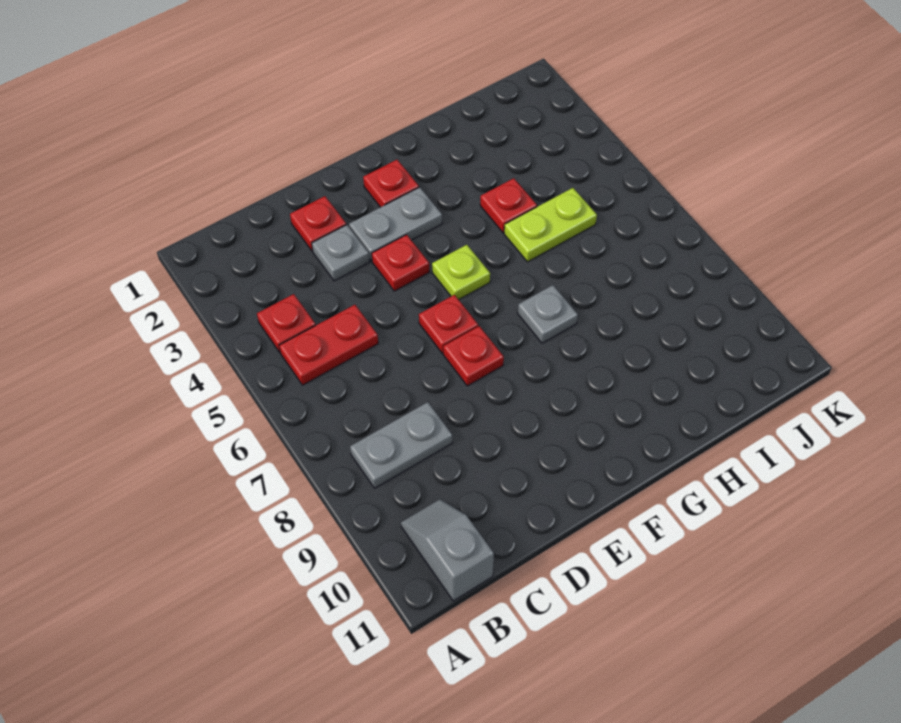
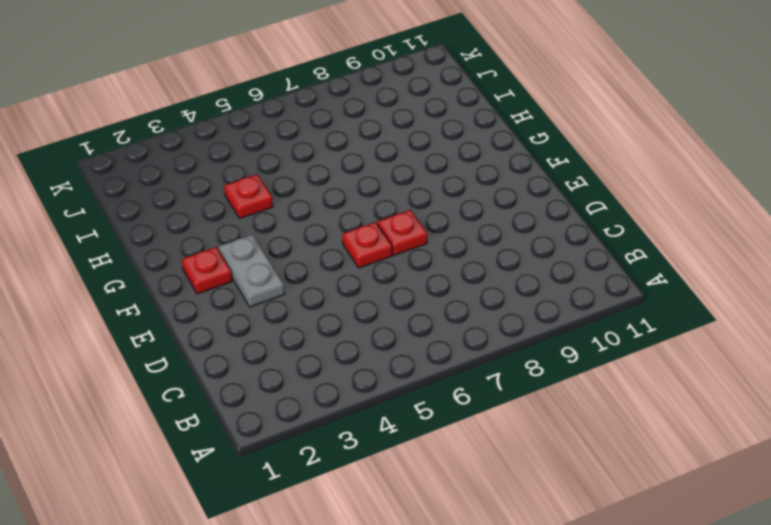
none -> red 1x1 plate [257,294,316,352]
none -> red 1x2 plate [279,305,378,385]
none -> grey 1x2 plate [350,402,452,488]

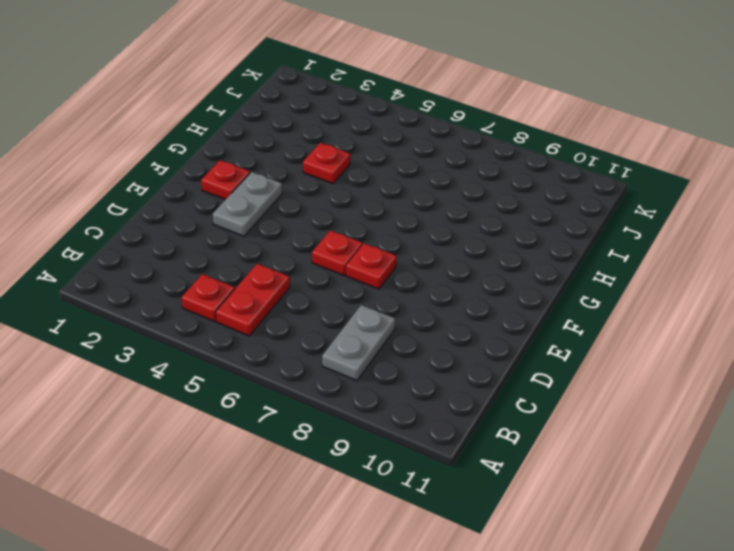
none -> grey 1x2 slope [401,499,494,601]
none -> red 1x1 plate [290,196,346,251]
none -> grey 1x1 plate [312,225,370,281]

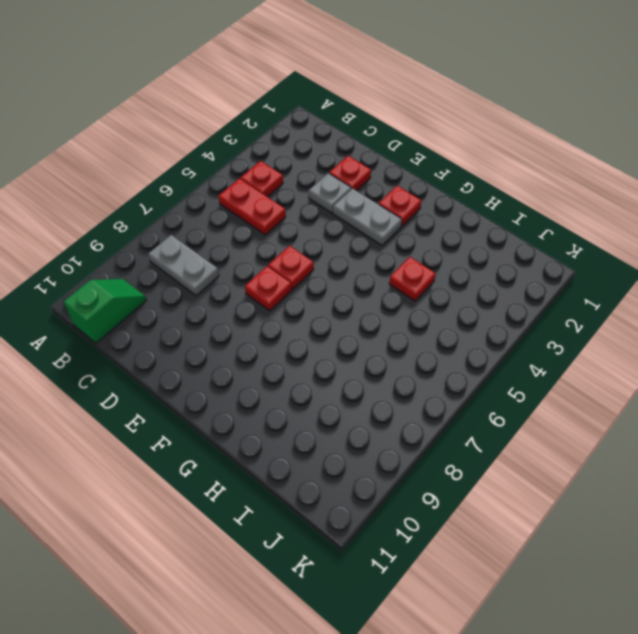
green 1x2 slope [64,279,146,343] -> grey 1x2 slope [401,499,494,601]
none -> red 1x1 plate [372,235,429,291]
none -> lime 1x1 plate [432,245,490,300]
none -> grey 1x1 plate [518,285,578,343]

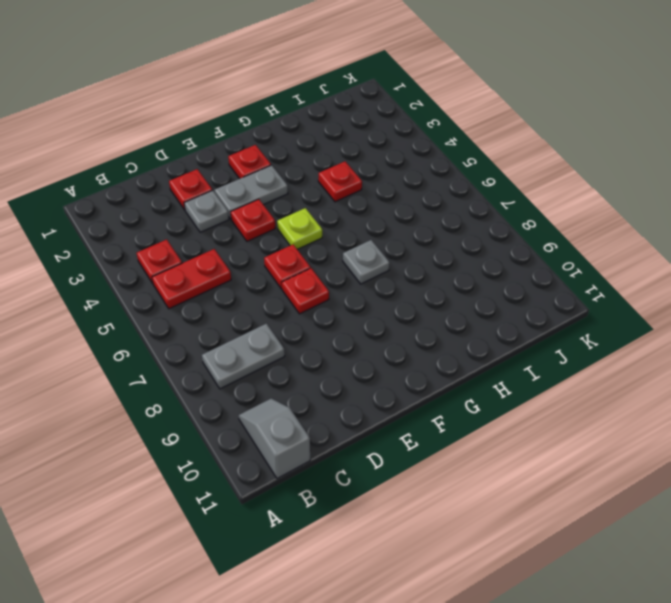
none -> lime 1x2 plate [504,188,597,262]

